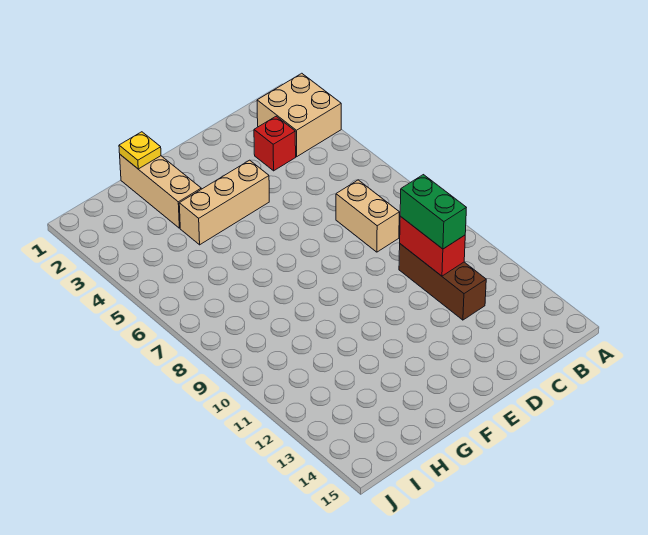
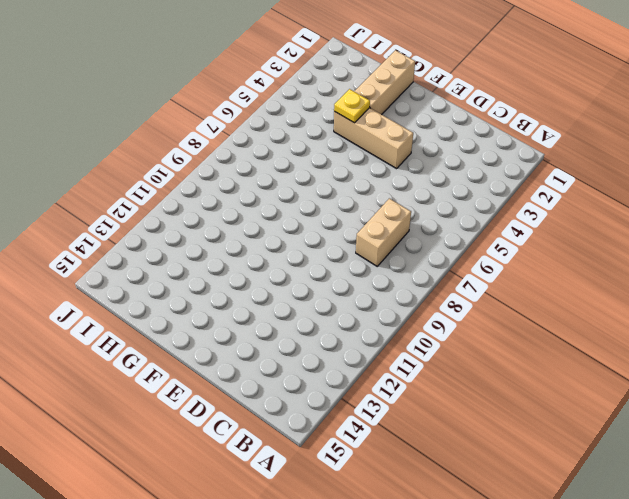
yellow 1x1 plate [334,89,370,123] -> yellow 1x1 plate moved to [119,132,161,169]
none -> tan 2x2 brick [257,73,341,157]
none -> red 1x1 brick [254,116,296,171]

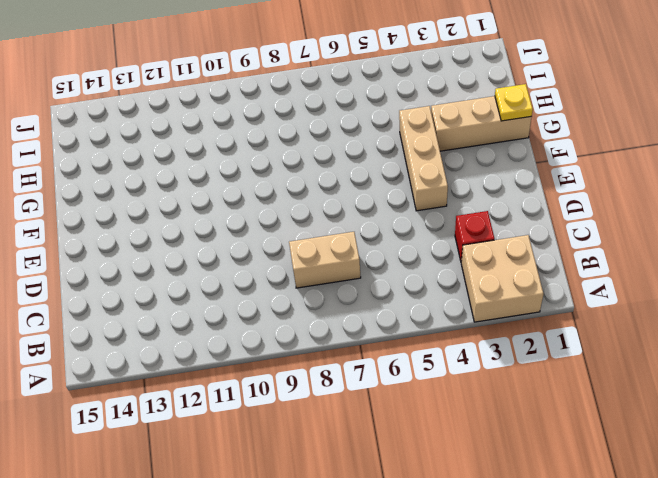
none -> brown 1x3 brick [399,244,486,320]
none -> red 1x2 brick [400,216,465,276]

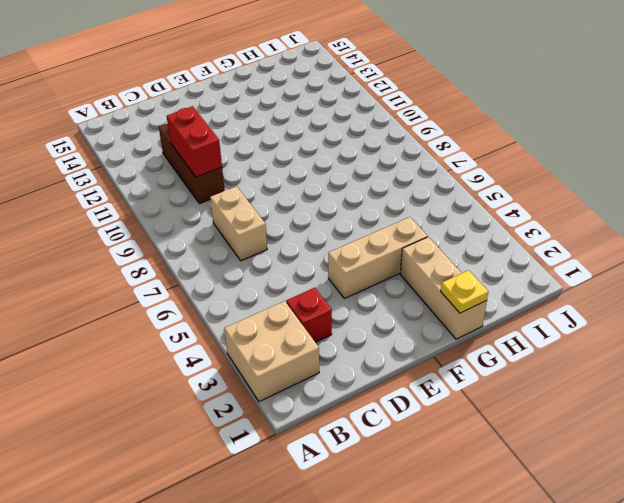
none -> green 1x2 brick [400,175,466,249]

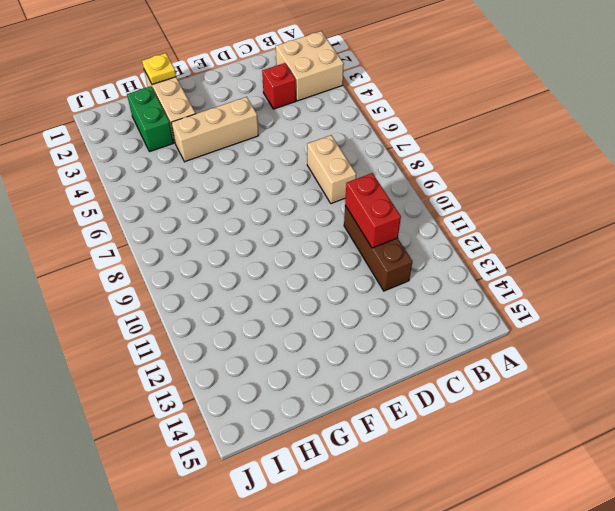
green 1x2 brick [127,86,173,152] -> green 1x2 brick moved to [400,175,466,249]

